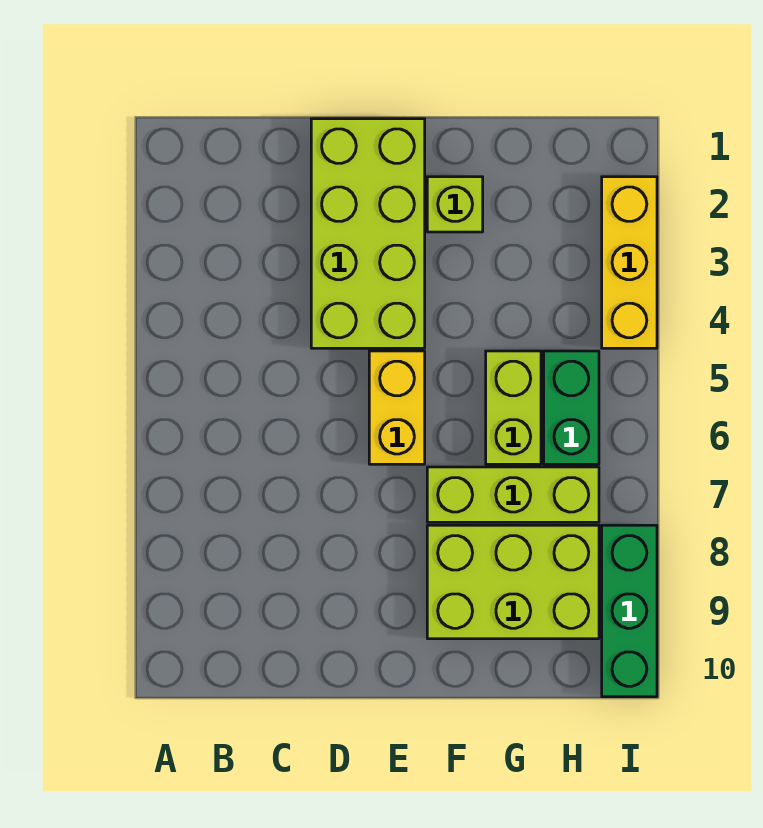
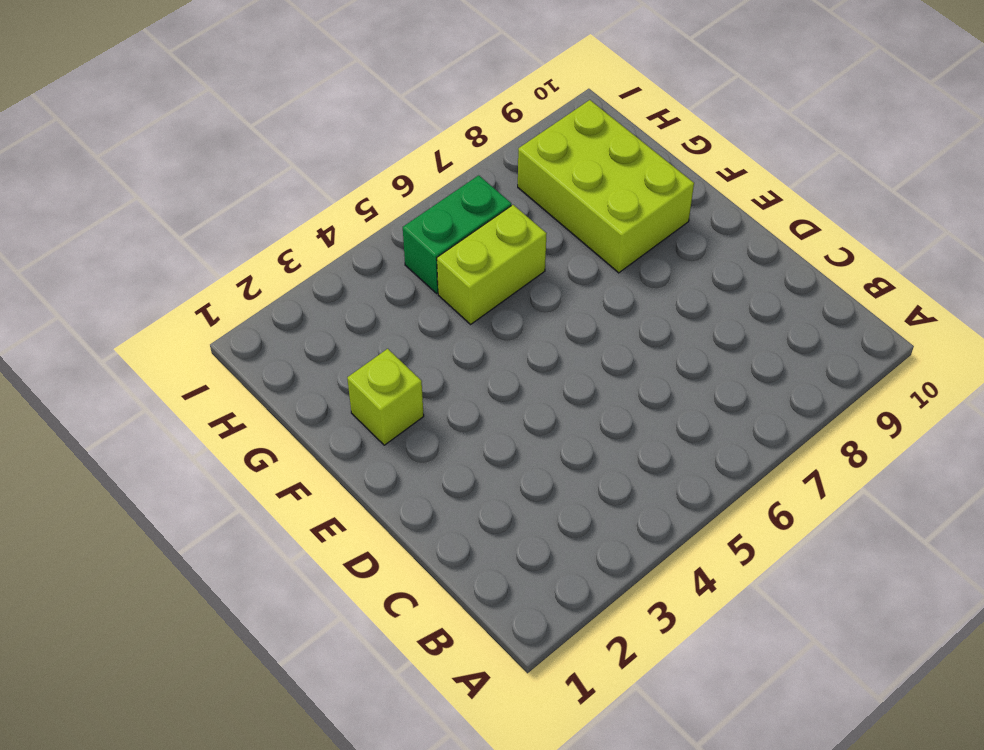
none -> lime 2x4 brick [311,119,425,348]
none -> yellow 1x2 brick [369,351,425,464]

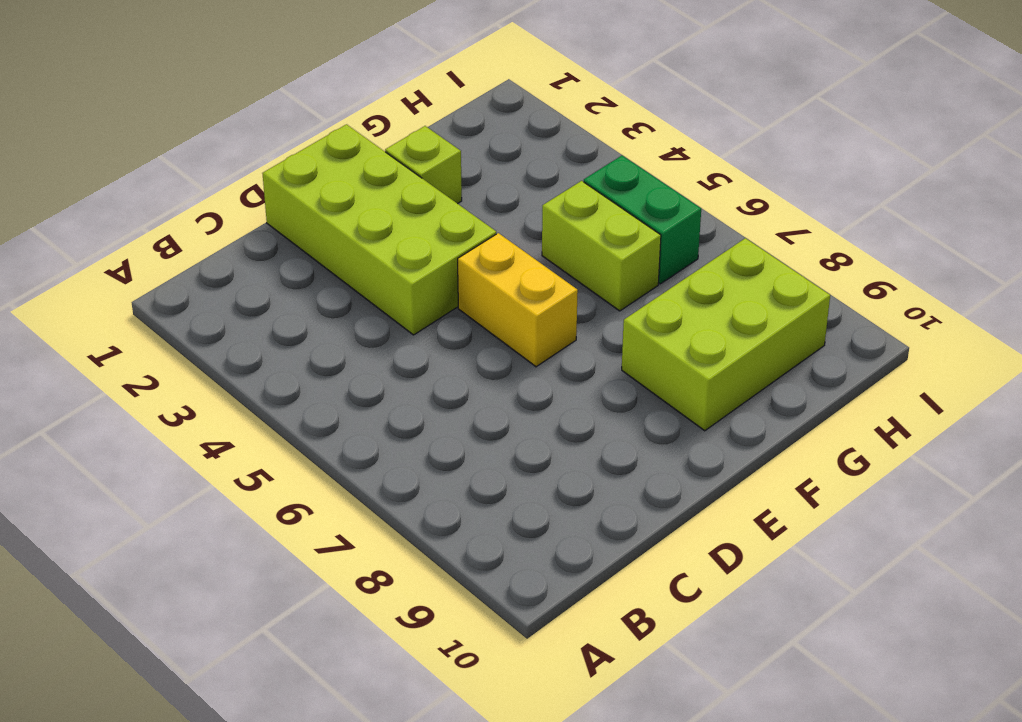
none -> lime 1x3 brick [427,467,599,522]
none -> yellow 1x3 brick [602,177,657,348]

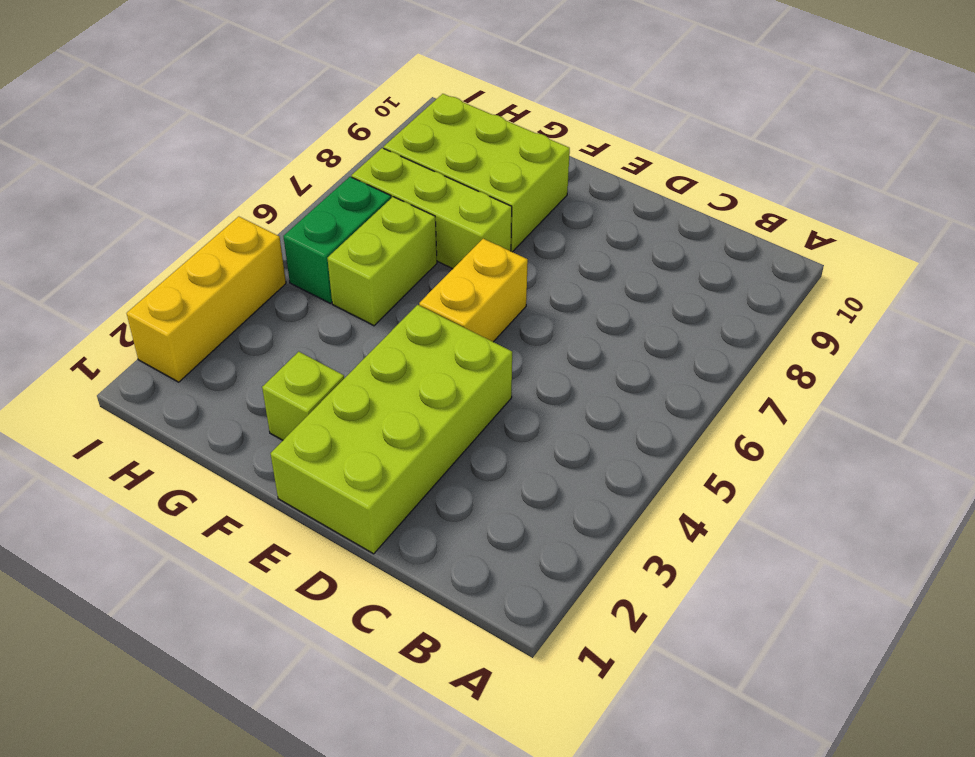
none -> green 1x3 brick [602,525,657,697]

